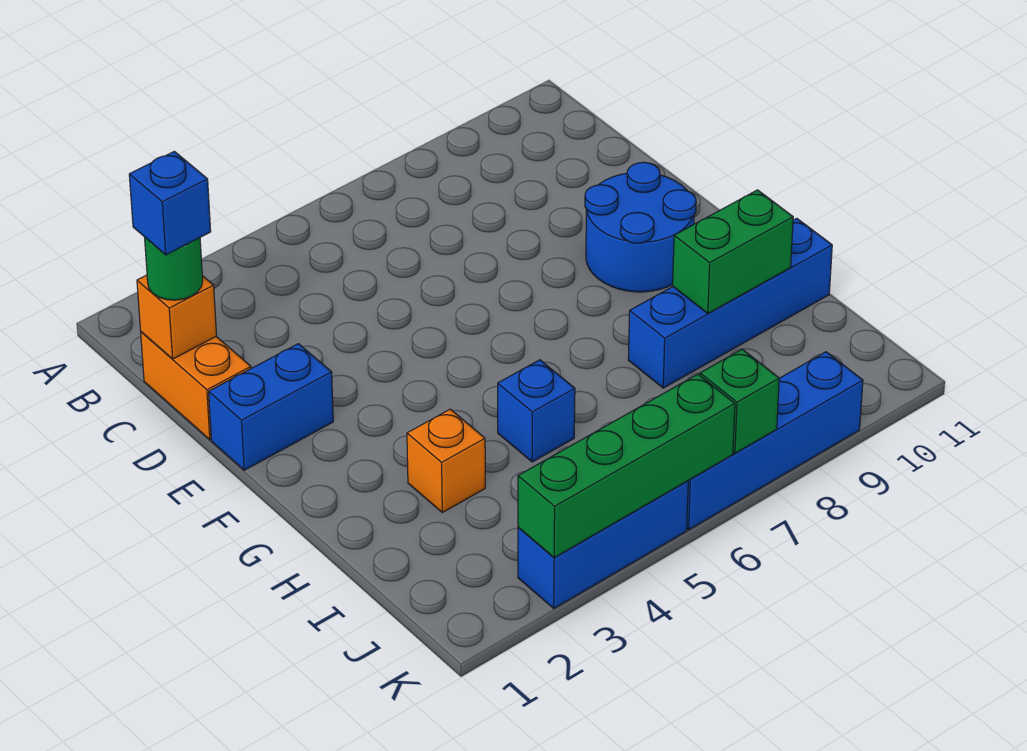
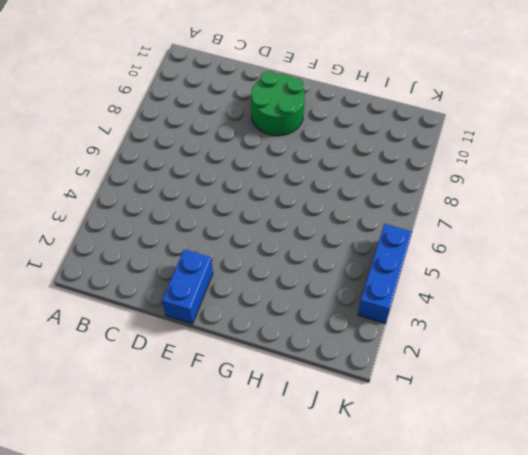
green 2x2 round brick [251,71,305,136] -> blue 2x2 round brick [585,162,696,292]
none -> orange 1x2 brick [141,332,251,440]
none -> orange 1x1 brick [407,409,485,513]
none -> blue 1x1 brick [498,360,575,462]

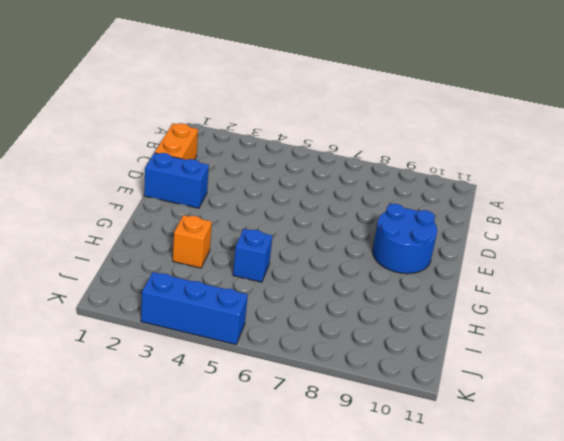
none -> blue 1x4 brick [628,218,832,388]
none -> blue 1x4 brick [687,352,863,530]
none -> orange 1x1 brick [137,275,217,359]

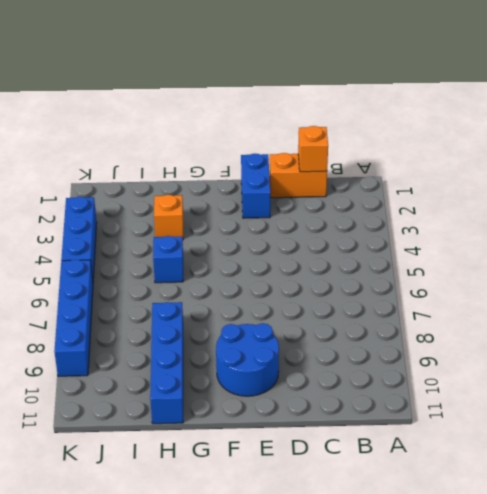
none -> green 1x2 brick [673,190,793,313]
none -> green 1x4 brick [518,374,735,558]
none -> green 1x1 brick [700,349,779,453]

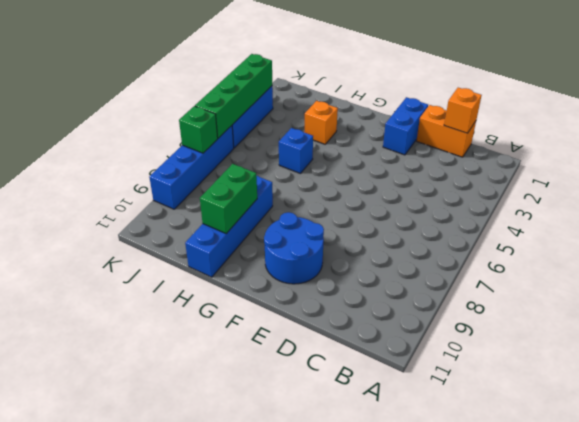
none -> green 1x1 round brick [145,238,203,300]
none -> blue 1x1 brick [129,151,211,255]

